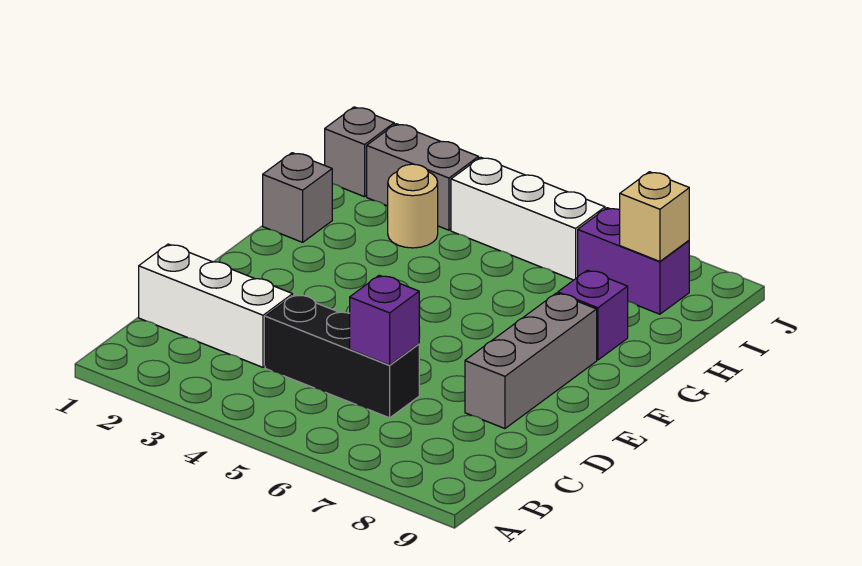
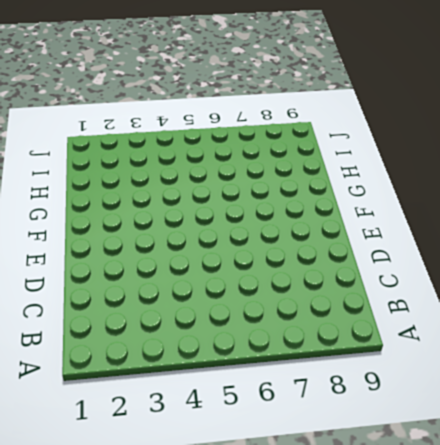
none -> white 1x3 brick [139,244,293,367]
none -> black 1x3 brick [265,295,419,418]
none -> grey 1x3 brick [465,293,597,429]

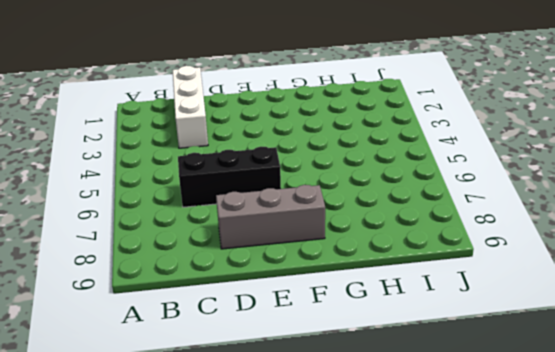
black 1x3 brick [178,147,281,207] -> black 1x3 brick turned to [265,295,419,418]
none -> grey 1x1 brick [263,153,332,242]
none -> purple 1x1 brick [558,270,628,360]
none -> tan 1x1 round brick [388,164,438,248]

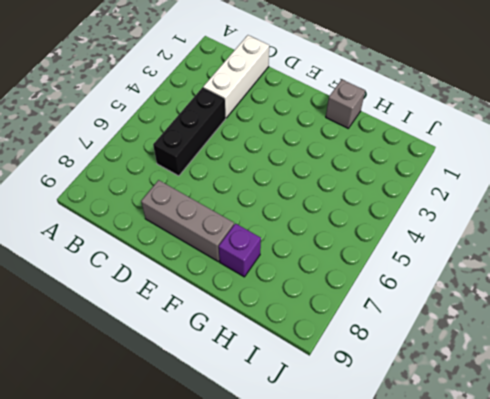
none -> tan 1x1 round brick [388,164,438,248]
none -> grey 1x1 brick [325,107,394,197]
none -> grey 1x2 brick [367,124,479,230]

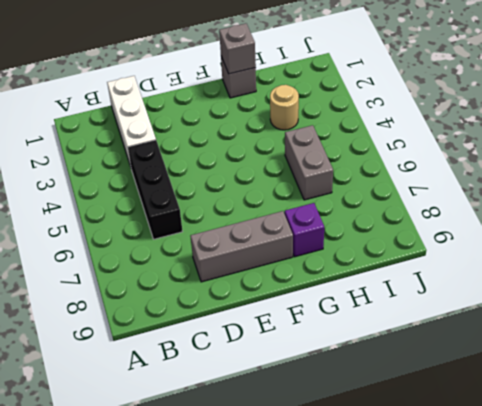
grey 1x1 brick [219,23,256,74] -> grey 1x1 brick moved to [325,107,394,197]
grey 1x2 brick [285,125,333,200] -> grey 1x2 brick moved to [367,124,479,230]
none -> white 1x3 brick [451,157,605,280]
none -> purple 1x2 brick [578,208,689,314]
none -> purple 1x1 brick [350,275,419,365]

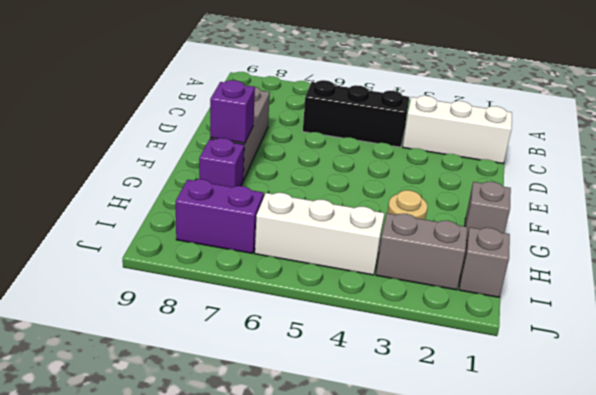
purple 1x1 brick [210,80,255,143] -> purple 1x1 brick moved to [350,275,419,365]
none -> tan 1x1 brick [620,172,689,261]

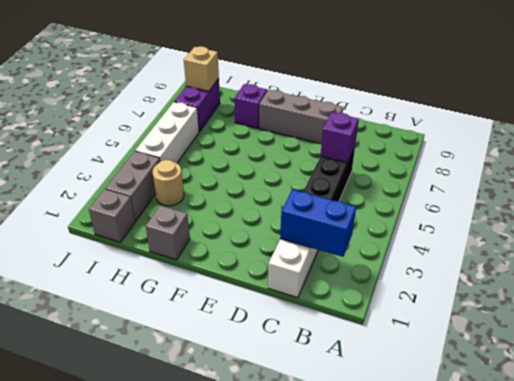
blue 1x2 brick [280,190,356,257] -> none

